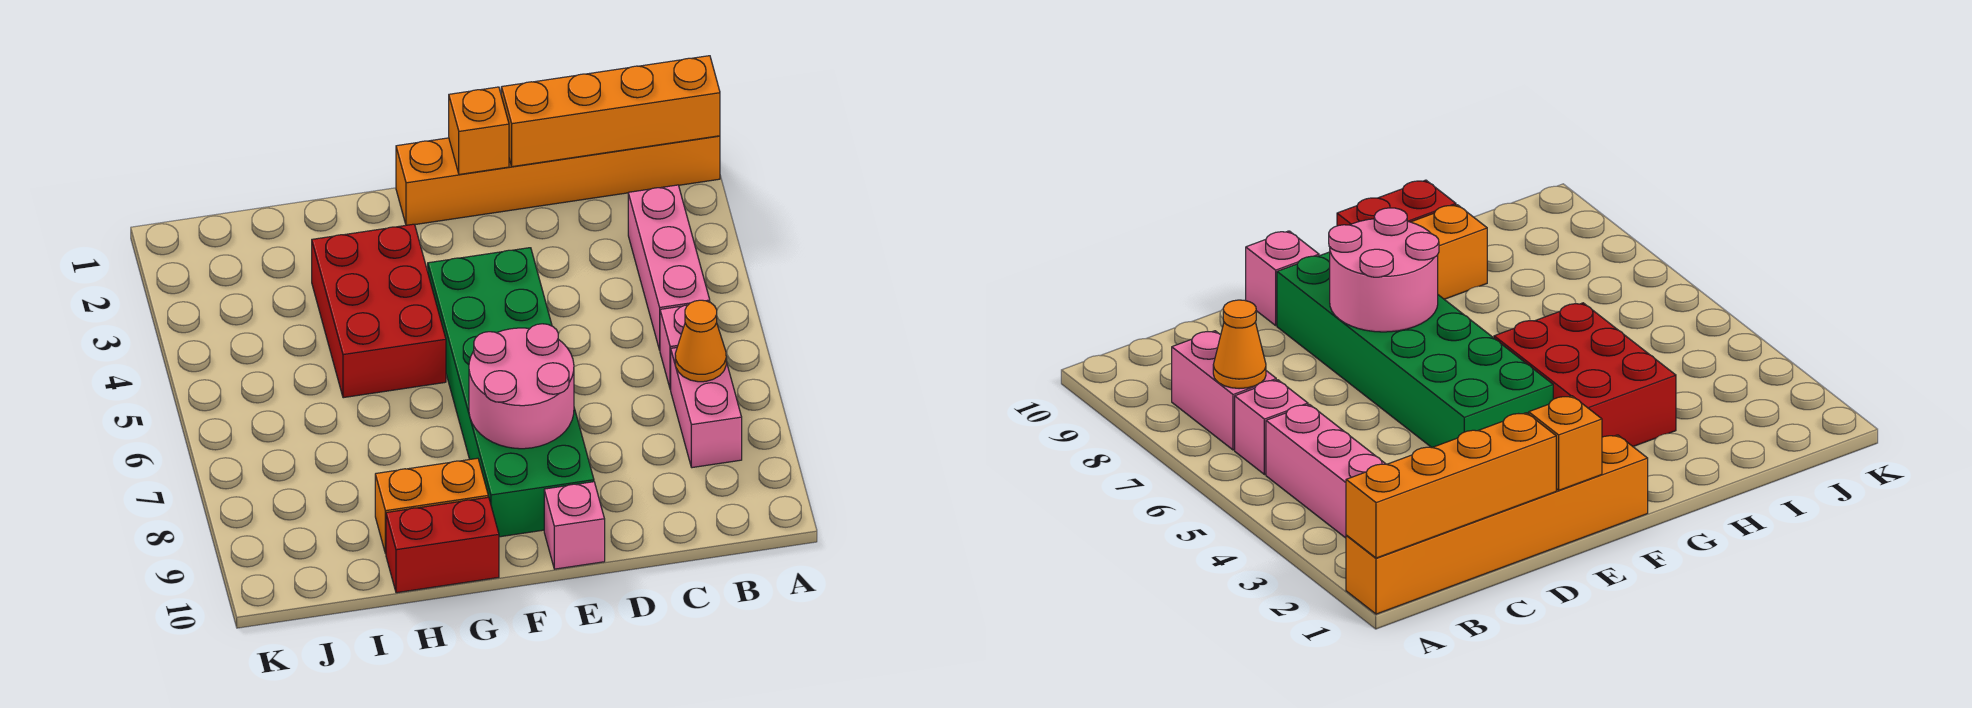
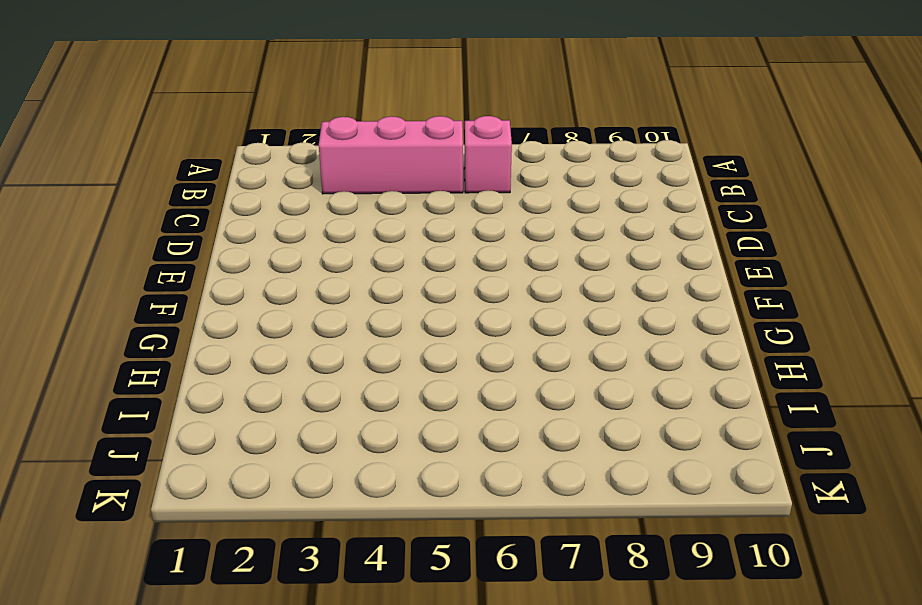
none -> orange 1x6 brick [396,136,720,225]
none -> pink 1x2 brick [671,348,742,468]
none -> green 2x6 brick [428,248,594,537]

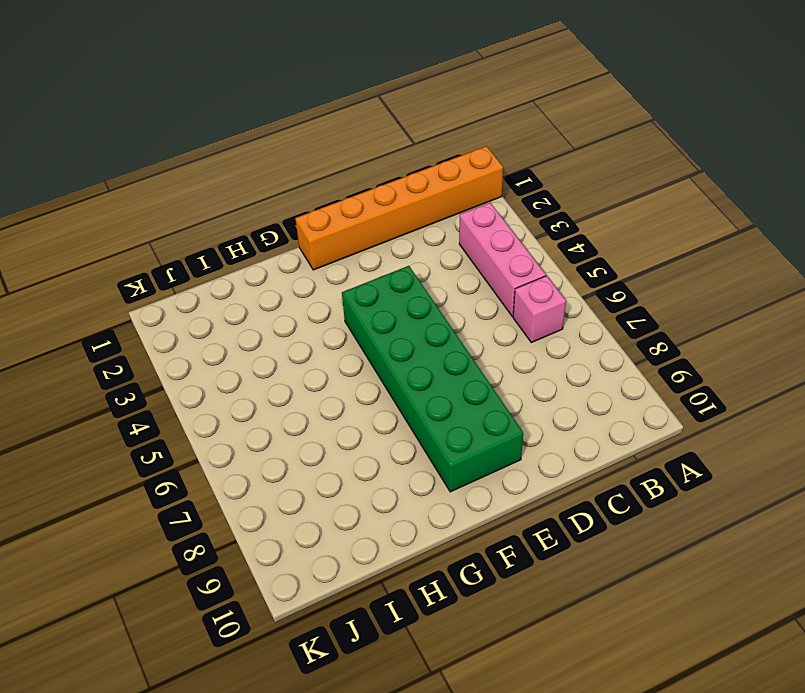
none -> pink 1x2 brick [671,348,742,468]
none -> pink 1x1 brick [544,482,605,569]
none -> red 2x3 brick [312,224,446,398]

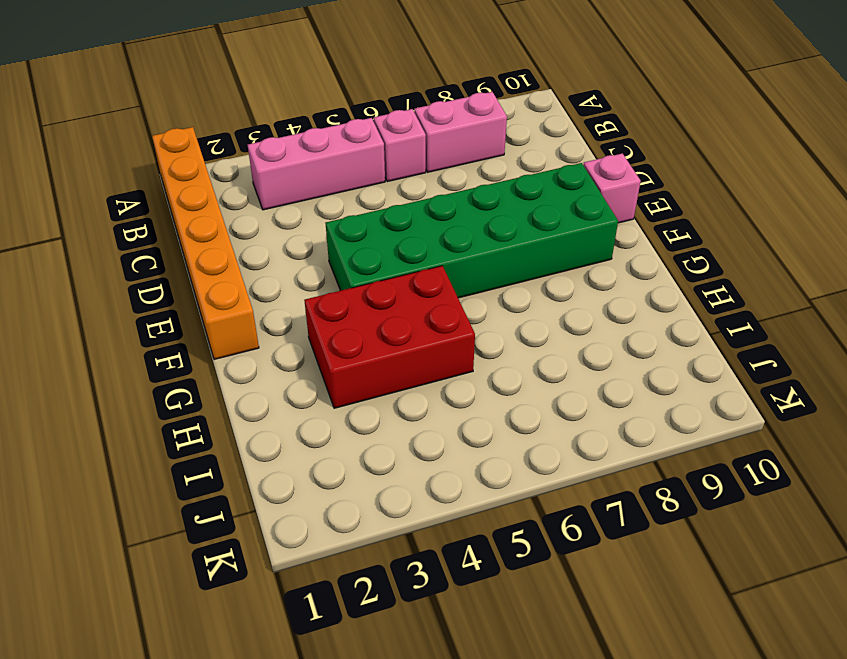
none -> orange 1x2 brick [375,458,488,553]
none -> red 1x2 brick [386,497,499,593]
none -> orange 1x4 brick [501,56,720,167]

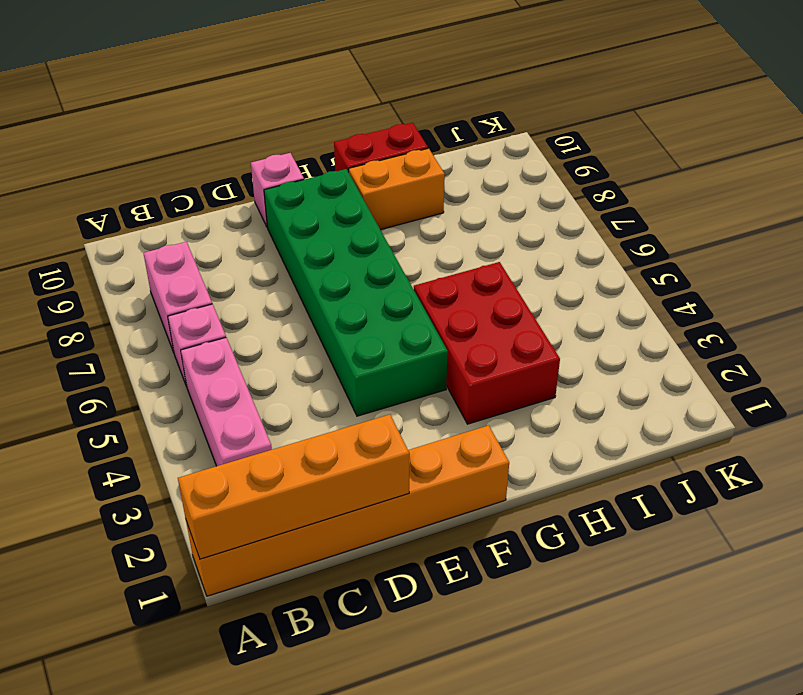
none -> orange 1x1 cone [675,300,726,382]
none -> orange 1x1 brick [449,87,509,174]
none -> pink 2x2 round brick [469,324,574,449]

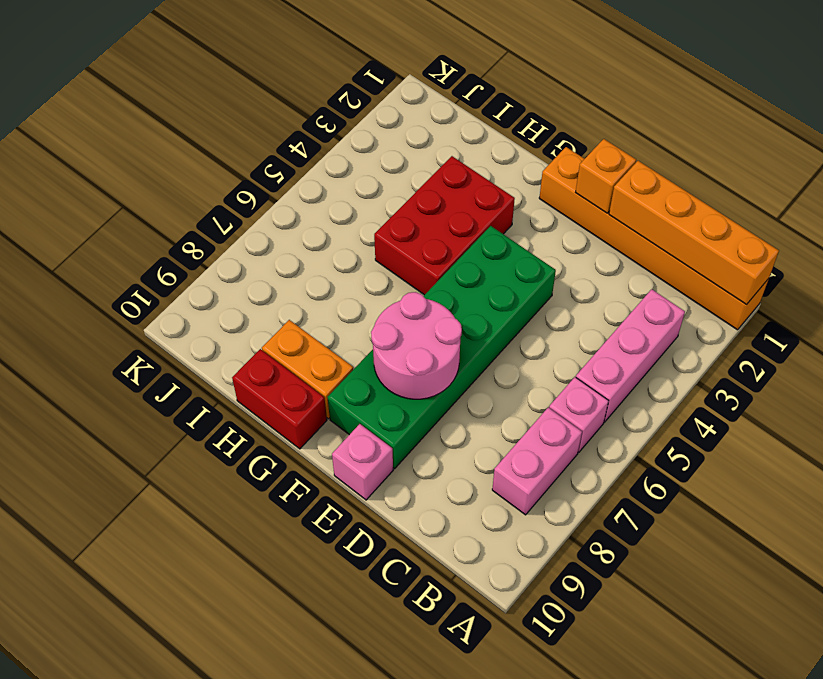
none -> orange 1x1 cone [675,300,726,382]

